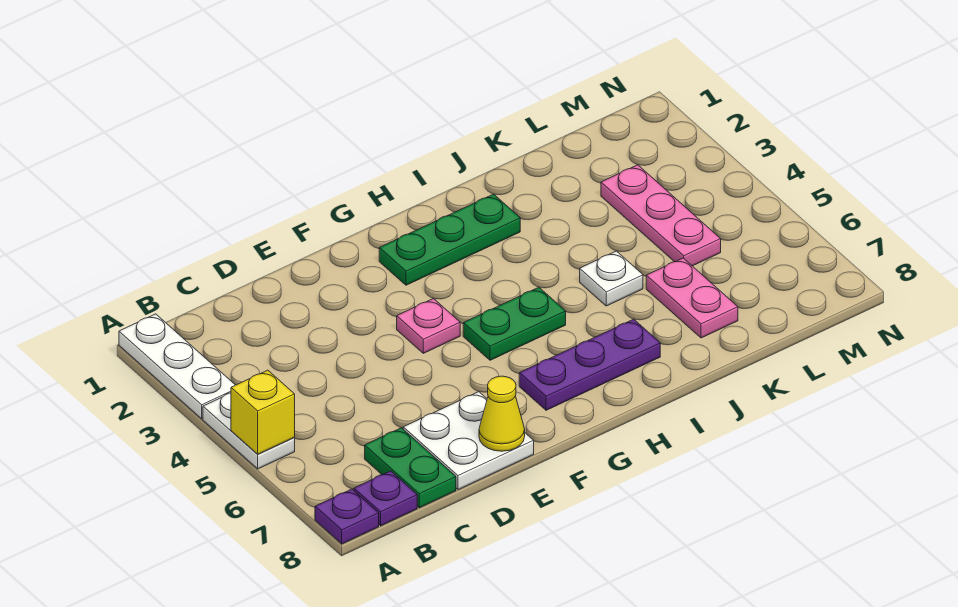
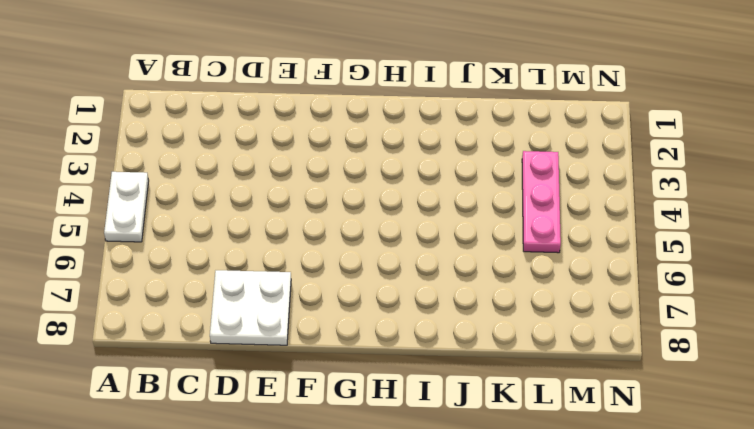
none -> white 1x3 plate [119,314,235,419]
none -> purple 1x1 plate [315,489,379,544]
none -> purple 1x1 plate [354,471,417,526]

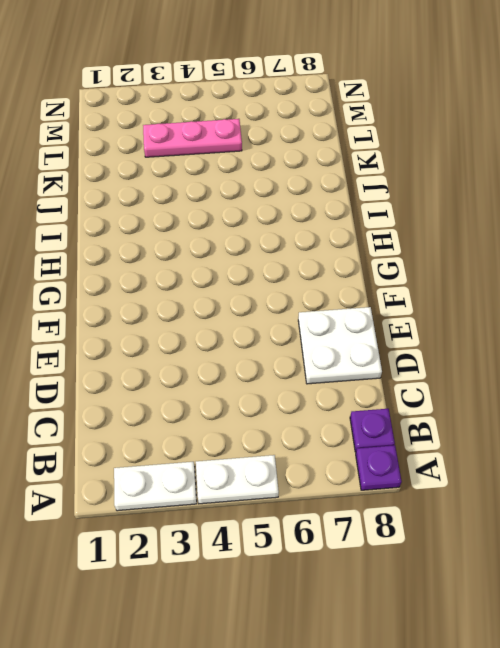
white 1x2 plate [114,462,197,511] -> white 1x3 plate [119,314,235,419]
none -> green 1x2 plate [365,428,456,508]
none -> pink 1x1 plate [397,298,460,353]
none -> green 1x3 plate [379,194,520,285]

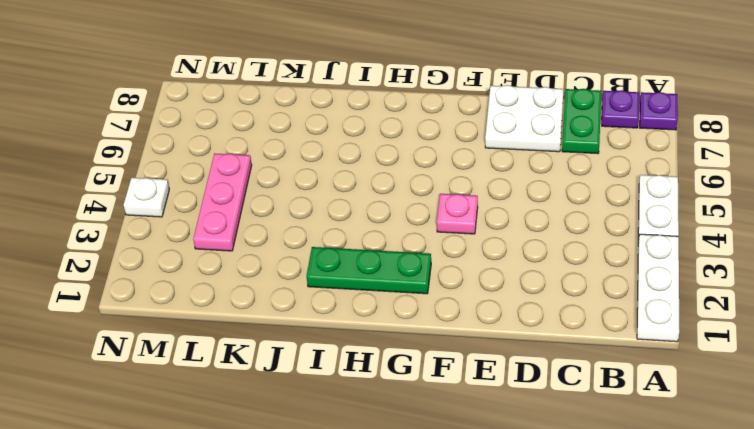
white 1x1 plate [124,178,169,217] -> white 1x1 plate moved to [580,251,643,306]
none -> green 1x2 plate [463,287,566,360]
none -> purple 1x3 plate [519,319,660,410]
none -> pink 1x2 plate [646,258,738,338]

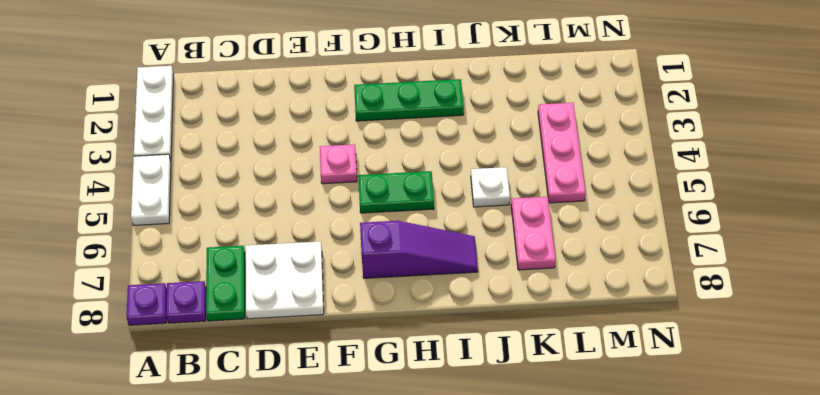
purple 1x3 slope [360,221,478,278] -> purple 1x3 plate [519,319,660,410]
none -> yellow 1x1 brick [231,370,295,454]
none -> yellow 1x1 cone [479,376,525,451]

